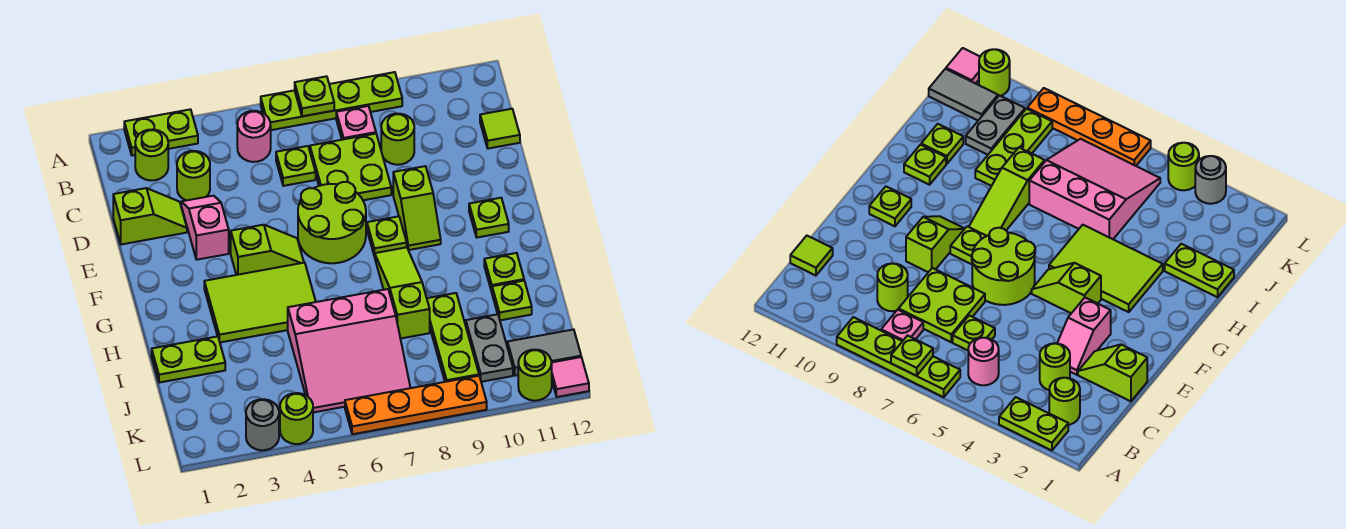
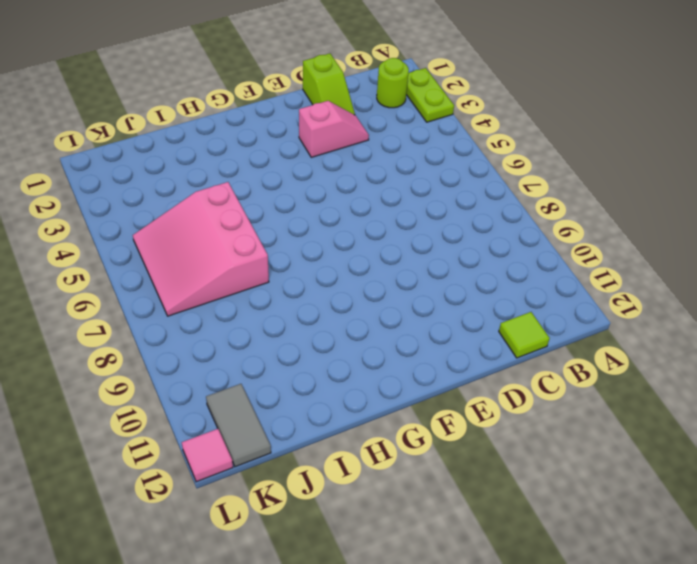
none -> lime 1x4 plate [261,72,402,130]
none -> pink 1x1 round brick [237,111,271,162]
none -> pink 1x1 plate [336,106,376,140]
none -> lime 1x1 round brick [177,151,210,201]

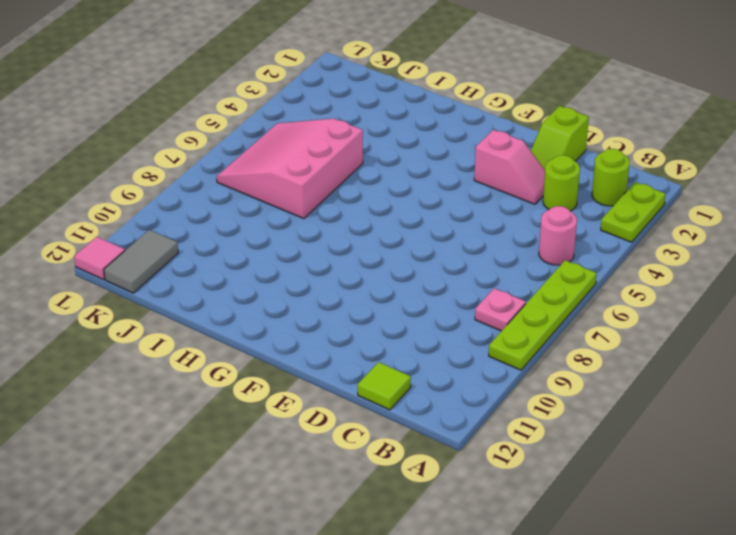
none -> lime 1x1 plate [276,146,316,186]
none -> lime 2x2 plate [310,134,391,200]
none -> lime 1x1 round brick [381,114,414,165]
none -> lime 2x2 round brick [298,182,366,263]

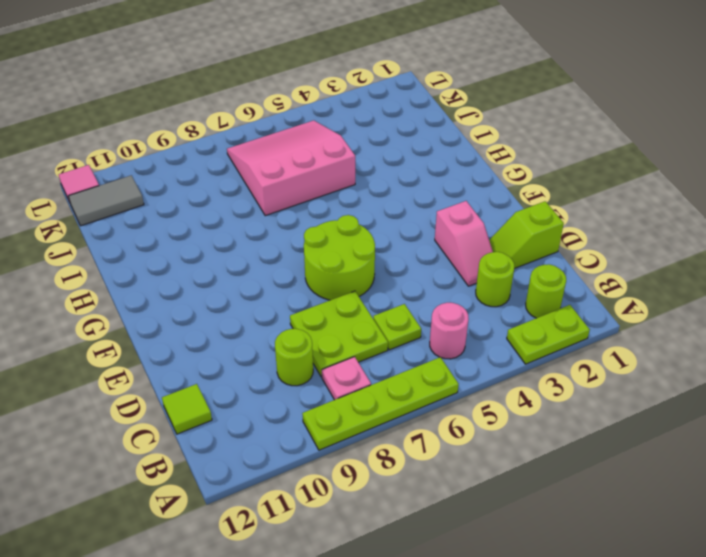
none -> lime 1x2 slope [393,166,441,250]
none -> lime 1x2 slope [231,225,304,275]
none -> lime 1x1 plate [367,216,407,256]
none -> lime 1x1 plate [469,198,509,238]

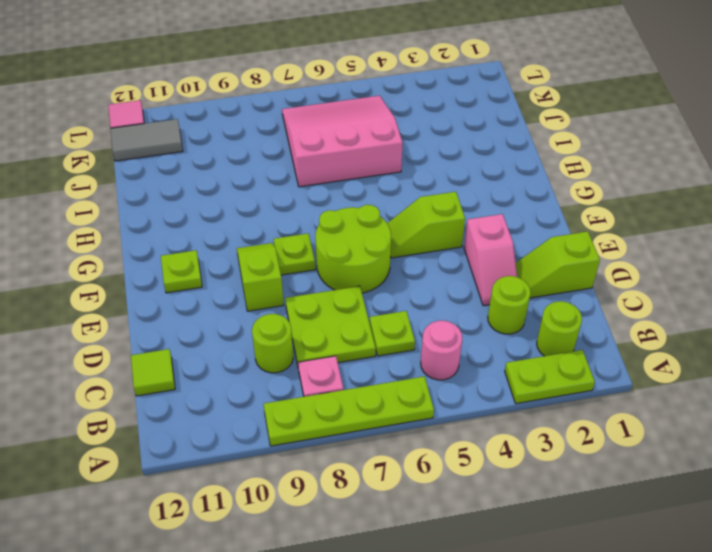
none -> lime 2x3 tile [204,263,316,342]
none -> lime 1x3 slope [375,247,430,339]
none -> lime 1x1 plate [484,253,524,292]
none -> lime 1x2 plate [152,336,225,383]

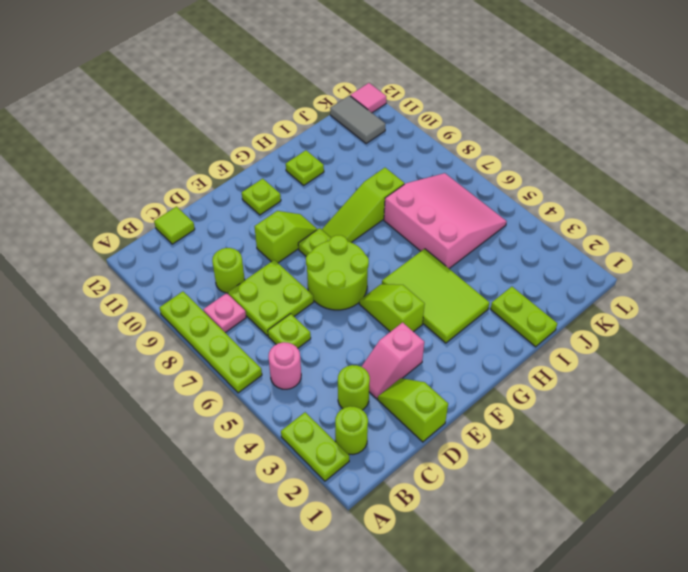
none -> lime 1x3 plate [427,293,479,382]
none -> lime 1x1 plate [492,281,532,320]
none -> grey 1x2 plate [466,314,513,382]
none -> grey 1x1 round brick [246,399,279,450]

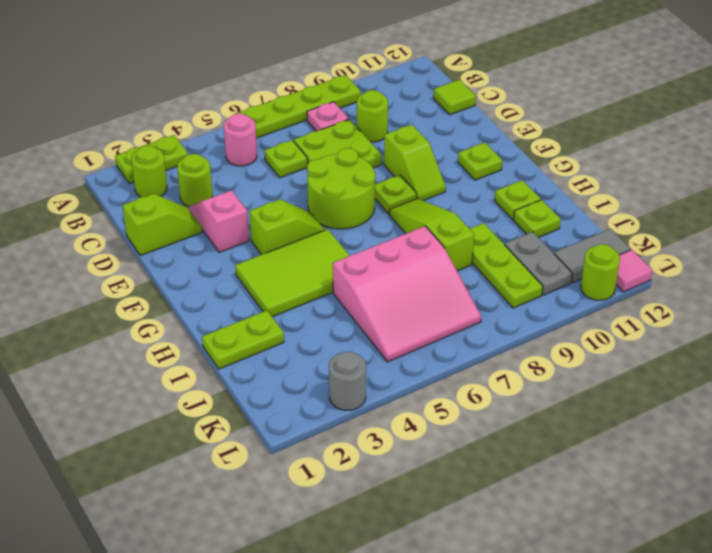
none -> lime 1x1 round brick [280,393,313,444]
none -> orange 1x4 plate [345,376,487,434]
none -> lime 1x1 plate [295,76,334,116]

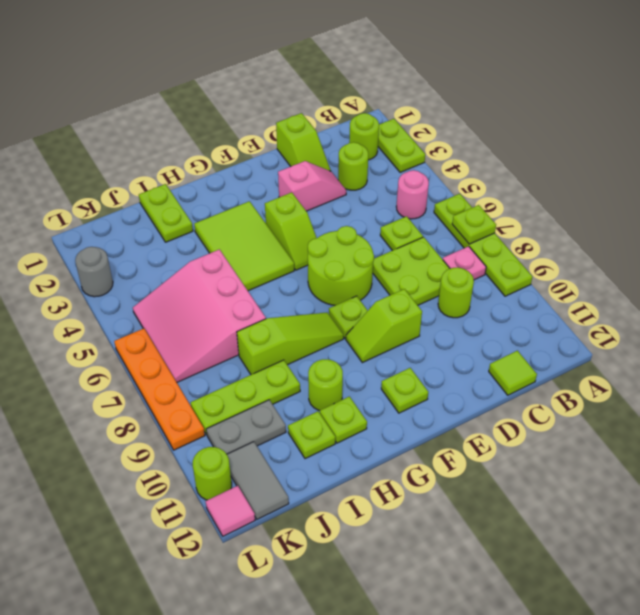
lime 1x1 round brick [308,359,343,411] -> lime 1x1 round brick moved to [280,393,313,444]

